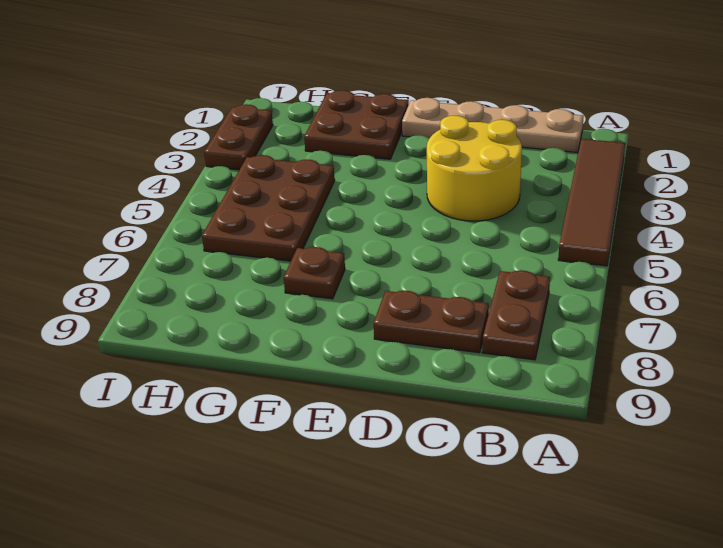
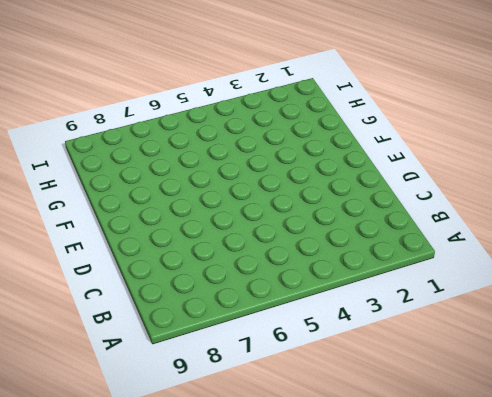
none -> brown 1x4 tile [558,139,625,266]
none -> tan 1x4 plate [402,98,584,153]

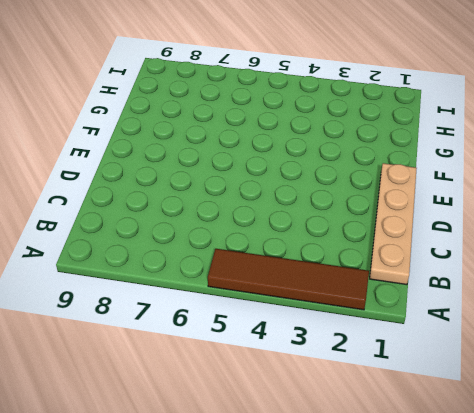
none -> brown 1x2 plate [482,270,550,360]
none -> yellow 2x2 round brick [427,116,522,221]

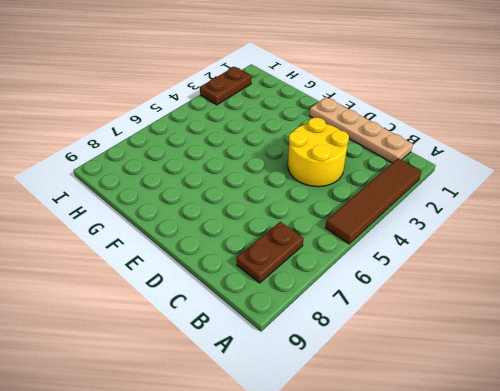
none -> brown 1x2 plate [374,291,489,353]
none -> brown 2x2 plate [304,90,409,159]

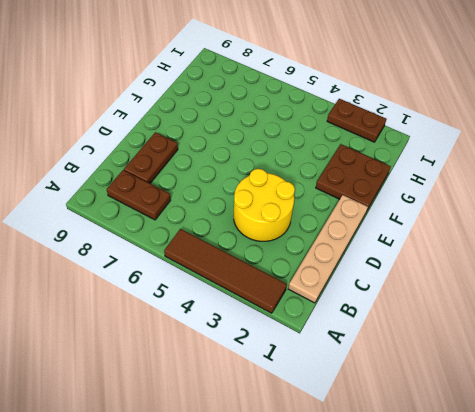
none -> brown 1x1 plate [284,247,345,299]
none -> brown 2x3 plate [202,155,335,261]

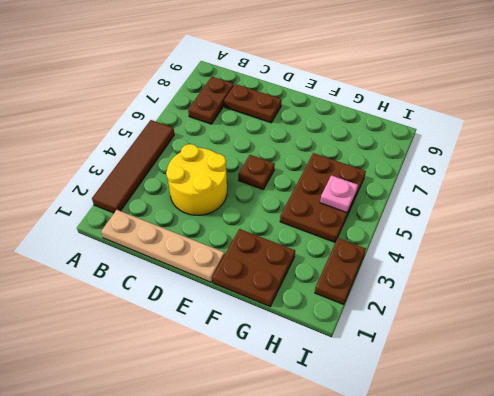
brown 1x1 plate [238,155,275,189] -> brown 1x1 plate moved to [284,247,345,299]
pink 1x1 plate [320,175,358,213] -> none

